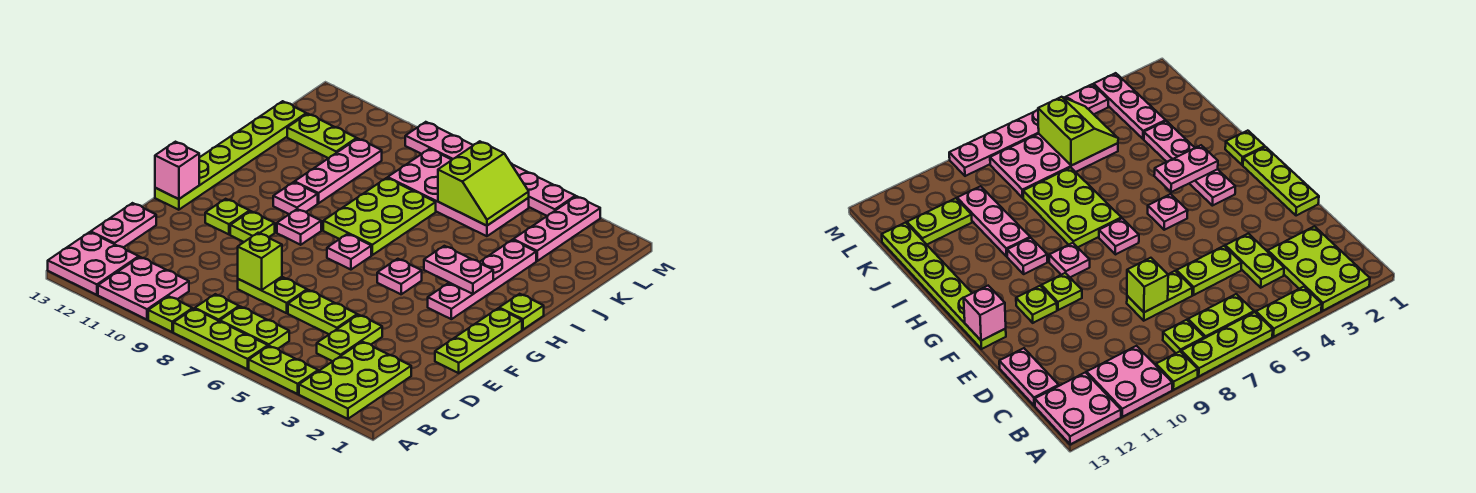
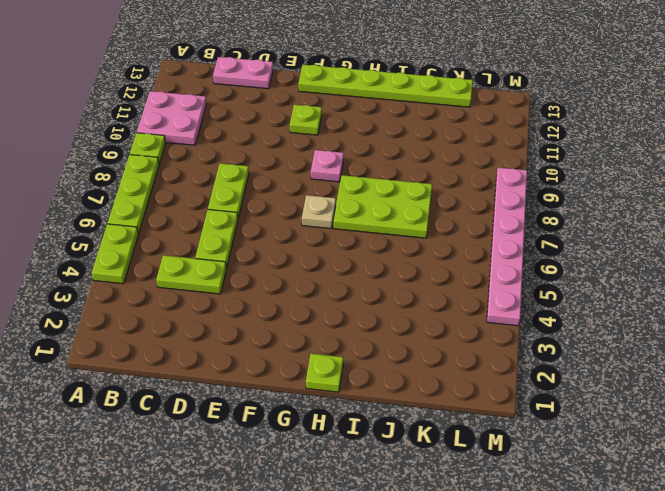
tan 1x1 plate [302,195,336,229] -> pink 1x1 plate [327,234,371,270]
none -> lime 2x3 plate [299,342,411,419]
none -> pink 2x2 plate [48,232,139,295]
none -> lime 1x2 plate [220,307,289,349]
none -> lime 1x1 plate [195,294,239,321]

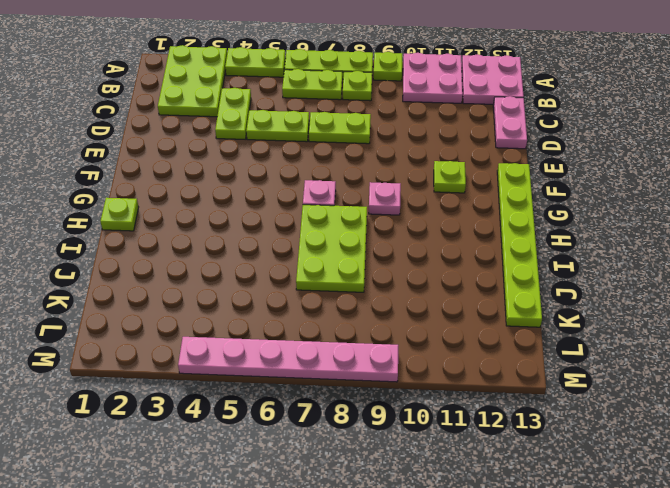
none -> lime 1x3 plate [435,308,522,373]
none -> lime 1x1 plate [230,211,275,242]
none -> pink 1x4 plate [428,240,536,319]
none -> pink 1x1 plate [377,259,422,294]

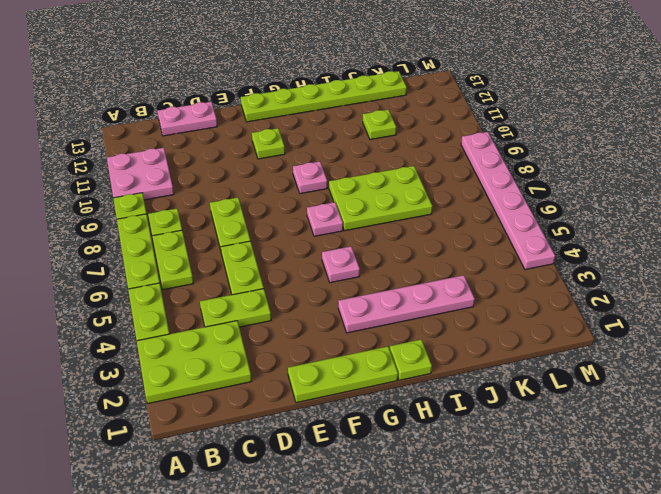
lime 1x1 plate [363,110,396,140] -> lime 1x1 plate moved to [230,211,275,242]
none -> pink 2x2 plate [48,232,139,295]
none -> pink 1x1 plate [273,182,318,214]
none -> pink 1x3 plate [295,139,382,203]
none -> pink 1x3 plate [513,196,600,261]

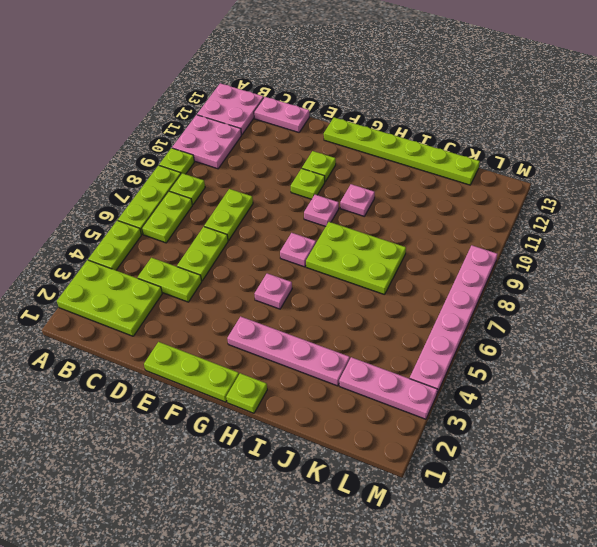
none -> pink 1x3 plate [295,139,382,203]
none -> pink 2x4 plate [388,149,529,236]
none -> lime 1x2 plate [287,114,357,158]
none -> lime 1x1 brick [238,233,282,290]

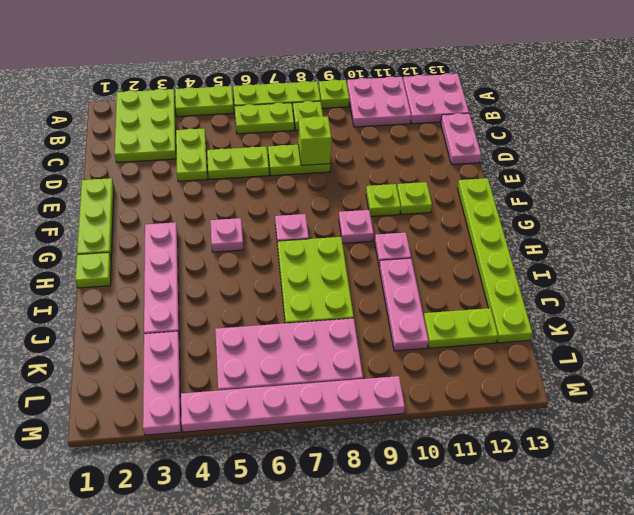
none -> pink 1x1 brick [155,142,199,199]
none -> pink 1x2 plate [424,246,493,294]
none -> lime 2x2 slope [438,141,529,226]

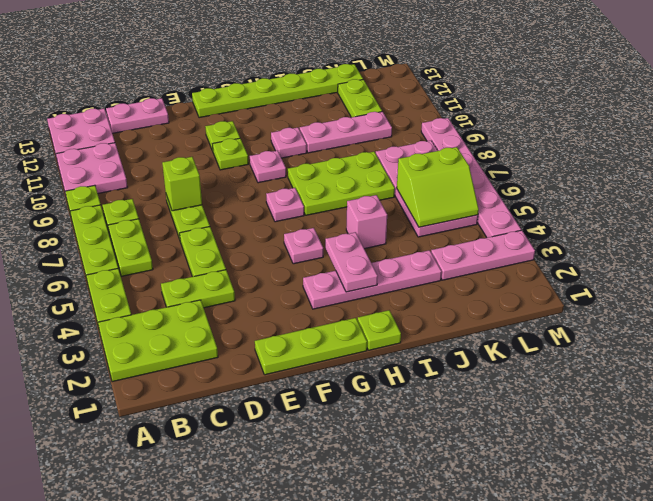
pink 1x1 brick [346,195,387,249] -> pink 1x1 brick moved to [155,142,199,199]

